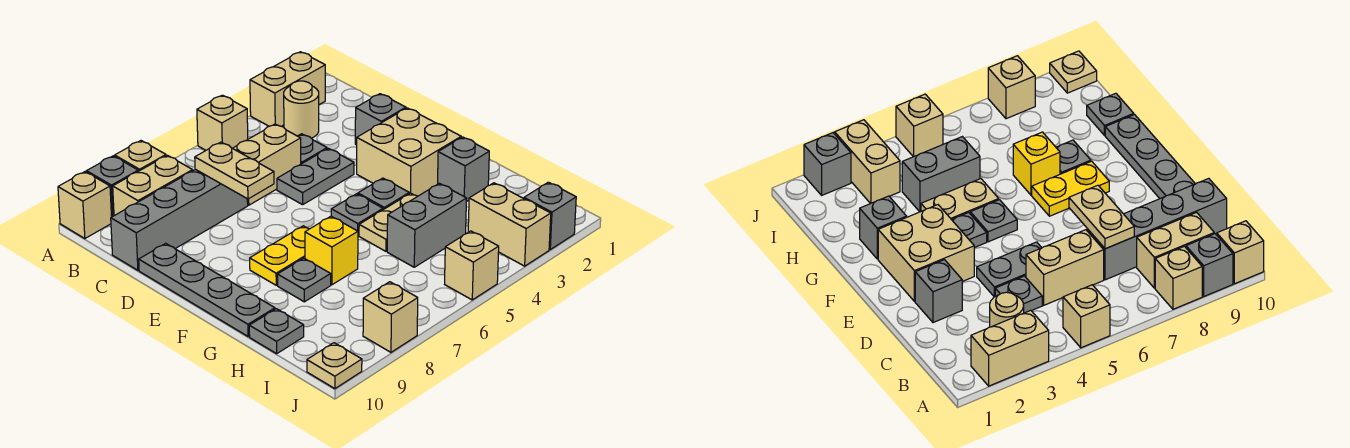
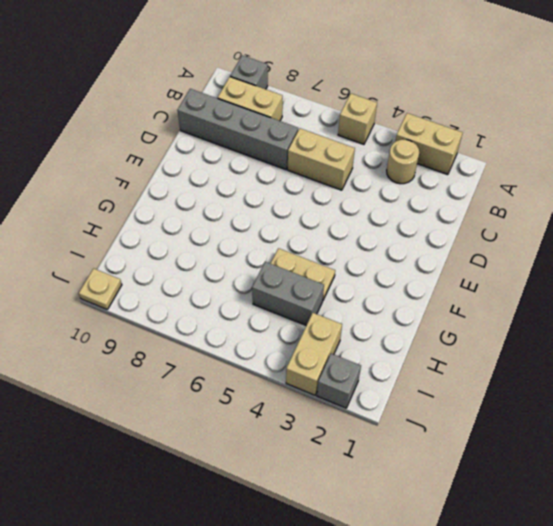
none -> tan 1x1 brick [115,141,166,171]
none -> tan 1x1 brick [58,172,112,239]
none -> grey 1x1 plate [298,134,327,164]

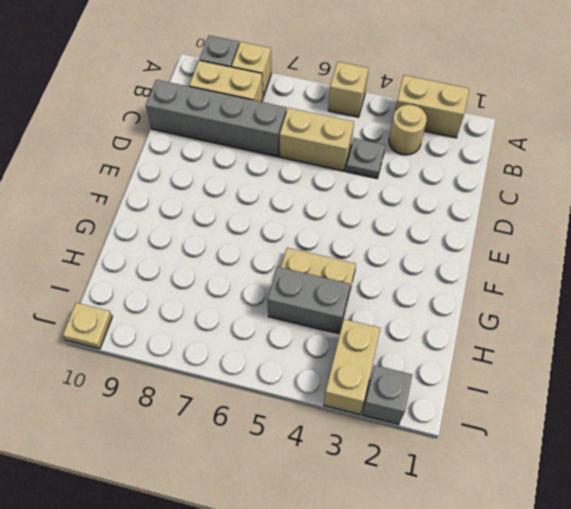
none -> tan 1x1 brick [58,172,112,239]
none -> grey 1x1 brick [355,94,406,145]
none -> grey 1x2 plate [277,148,354,205]

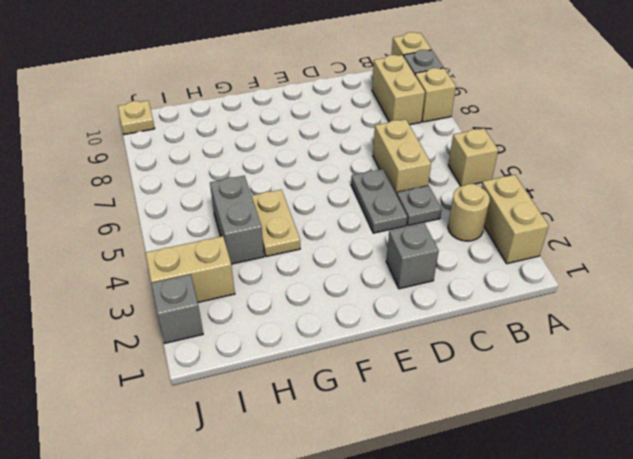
none -> grey 1x4 brick [111,169,248,270]
none -> grey 1x4 plate [139,243,275,336]
none -> tan 2x2 brick [357,108,461,196]

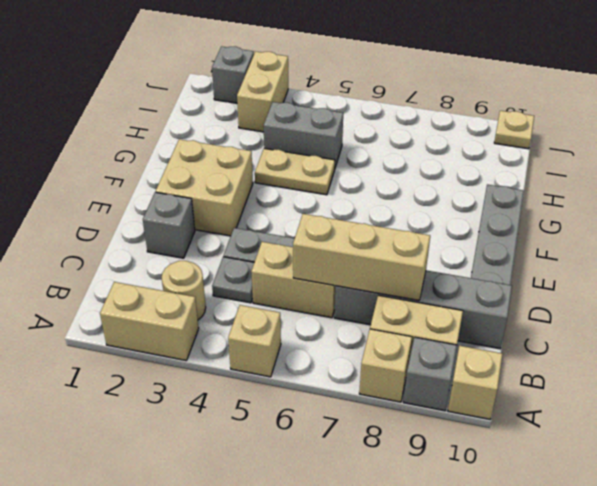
tan 1x3 brick [293,214,430,301] -> tan 1x2 plate [195,142,274,199]
none -> grey 1x1 plate [358,178,409,210]
none -> grey 1x1 plate [331,194,383,235]
none -> yellow 1x2 plate [250,226,309,285]

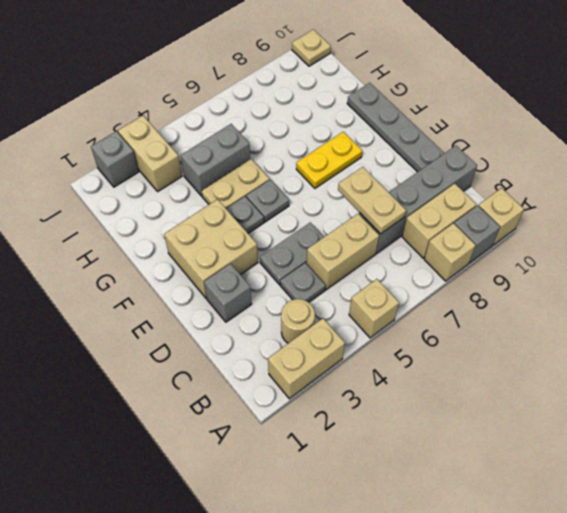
none -> grey 1x1 brick [438,137,489,202]
none -> yellow 1x1 brick [305,216,358,285]
none -> grey 1x1 plate [277,258,331,302]

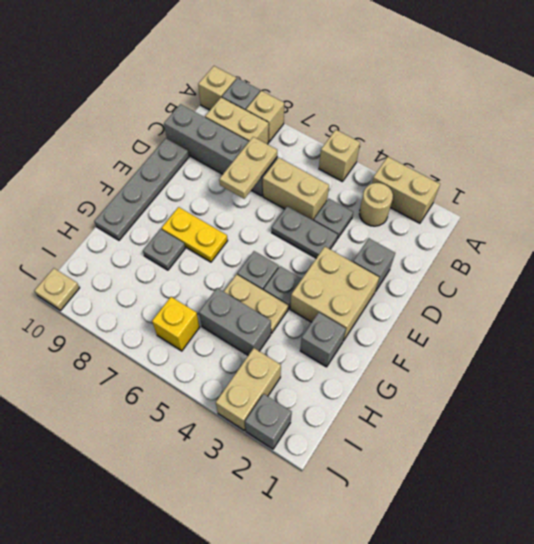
yellow 1x1 brick [152,297,200,351] -> yellow 1x1 brick moved to [305,216,358,285]
none -> grey 1x1 plate [249,309,304,354]
none -> tan 1x1 brick [445,231,499,300]
none -> tan 1x1 brick [363,282,418,352]

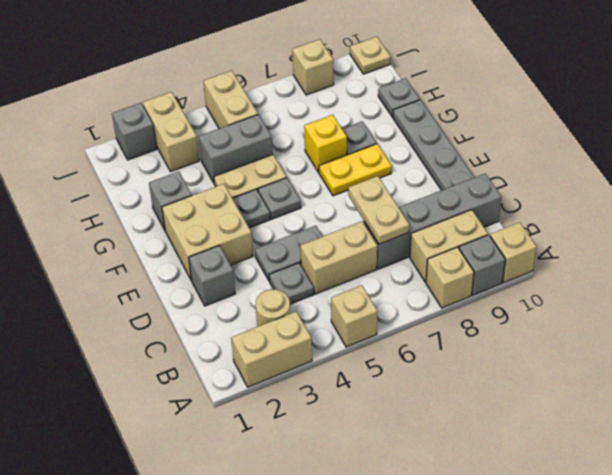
tan 1x2 brick [203,71,258,129] -> tan 1x1 brick [445,231,499,300]

